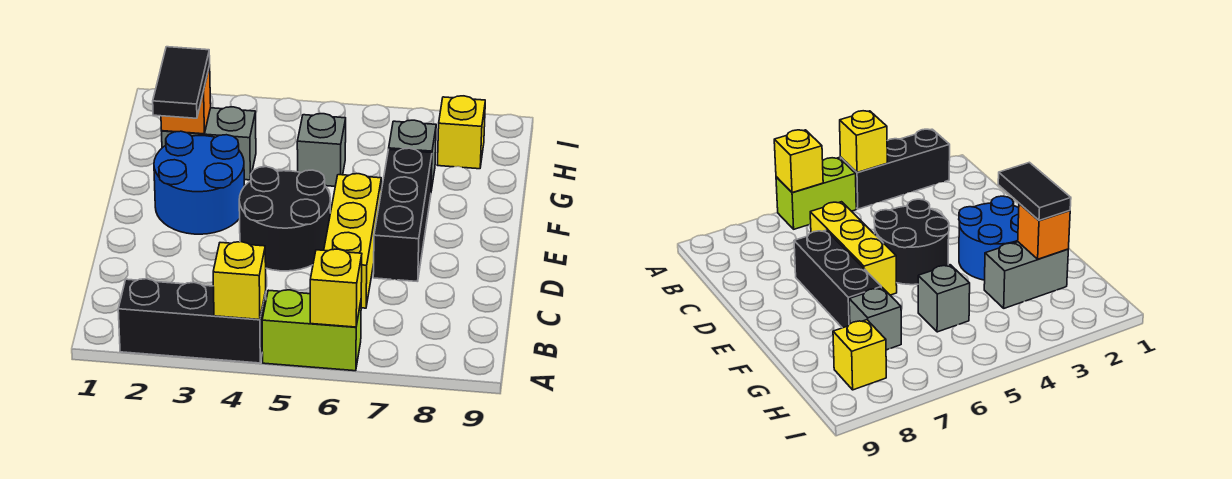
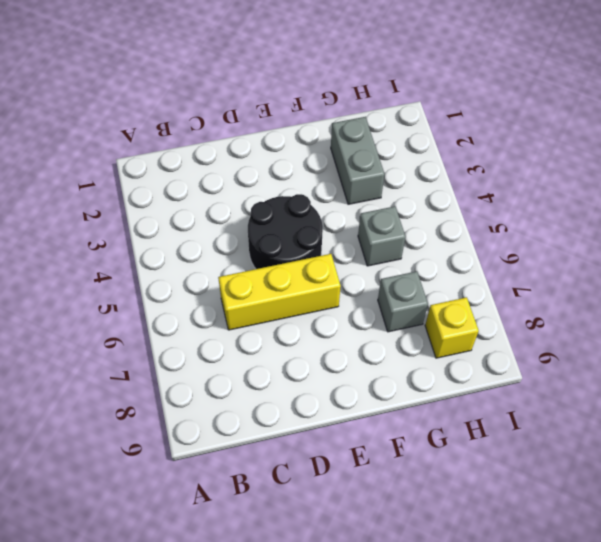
none -> black 1x3 brick [118,279,266,363]
none -> lime 1x2 brick [262,290,361,371]
none -> black 1x3 brick [373,148,432,282]

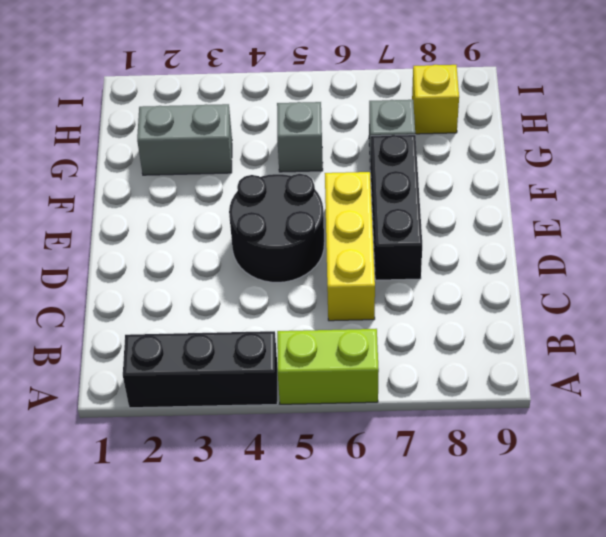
none -> blue 2x2 round brick [154,131,244,234]
none -> yellow 1x1 brick [213,242,266,320]
none -> yellow 1x1 brick [310,249,362,327]

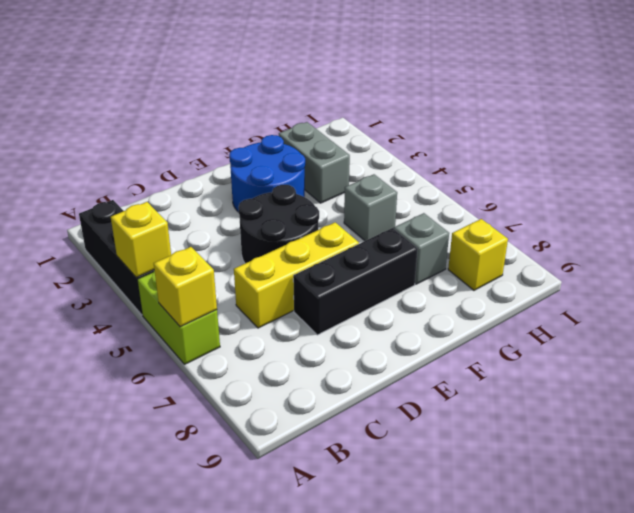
none -> orange 1x1 brick [161,66,211,134]
none -> black 1x2 tile [153,47,210,118]

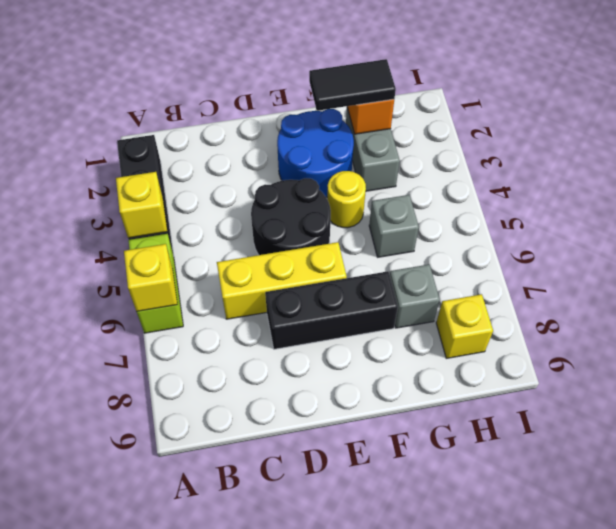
yellow 1x1 round brick [327,171,366,228] -> none

